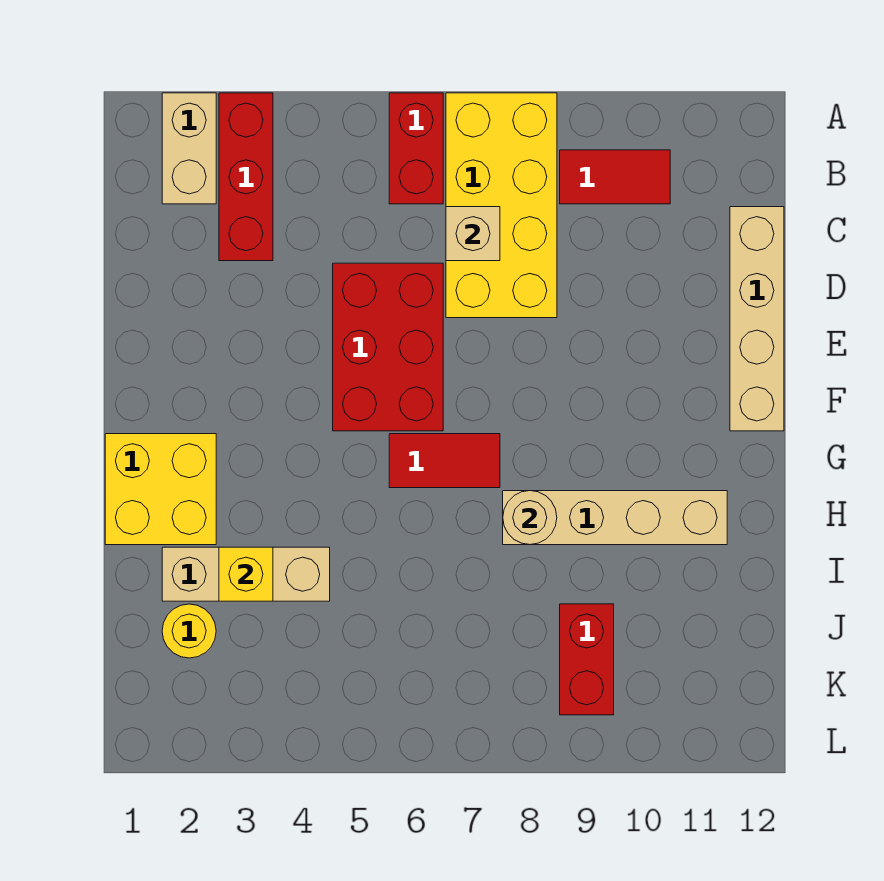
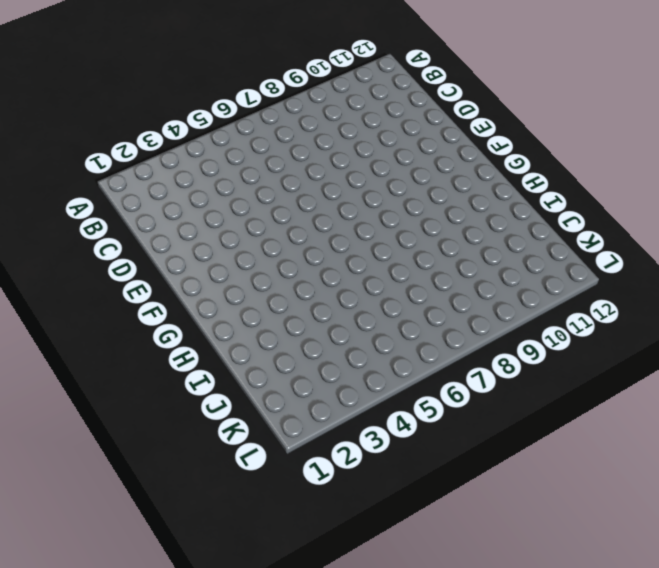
none -> tan 1x2 brick [162,93,216,204]
none -> red 1x3 brick [219,93,273,261]
none -> red 1x2 brick [389,93,443,204]

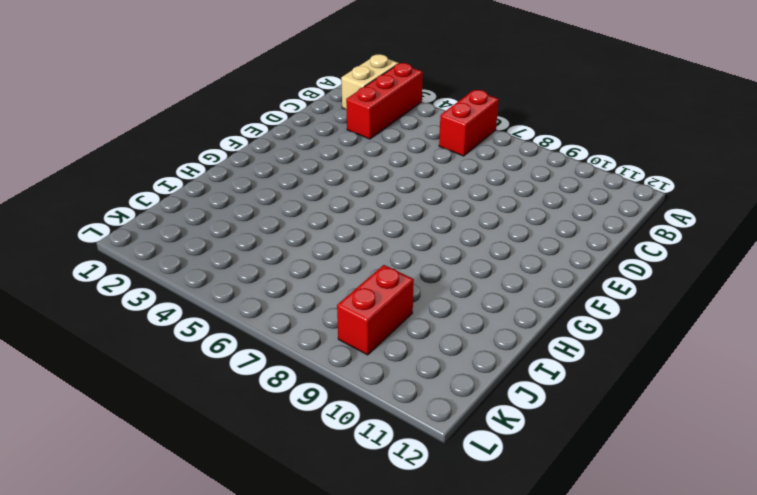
none -> yellow 2x4 brick [446,93,557,318]
none -> red 1x2 tile [560,150,670,204]
none -> tan 1x4 brick [730,207,784,431]

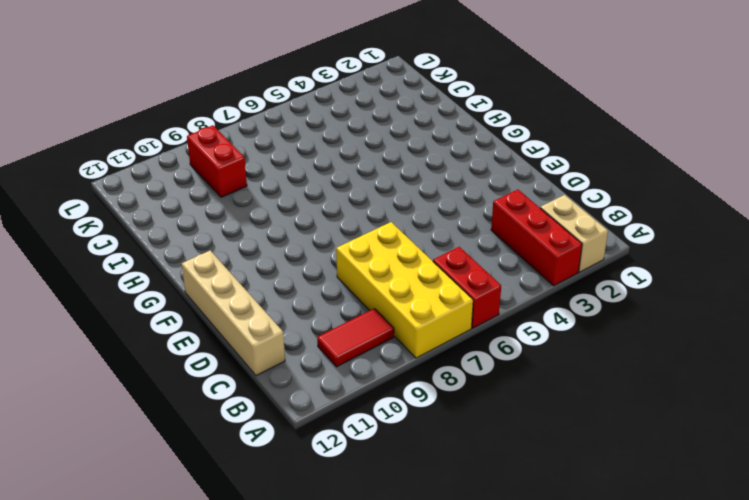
none -> red 2x3 brick [333,263,443,431]
none -> yellow 2x2 brick [105,434,216,545]
none -> red 1x2 tile [389,434,500,488]

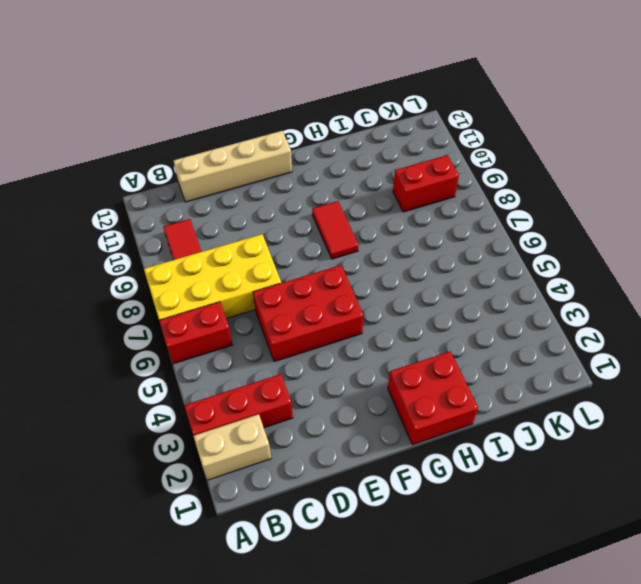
red 2x2 brick [388,351,478,445] -> yellow 2x2 brick [105,434,216,545]
red 1x2 tile [312,201,358,259] -> red 1x2 tile moved to [389,434,500,488]
none -> tan 1x4 brick [503,491,727,545]
none -> tan 1x3 brick [162,547,330,601]
none -> yellow 1x1 round brick [162,604,216,658]

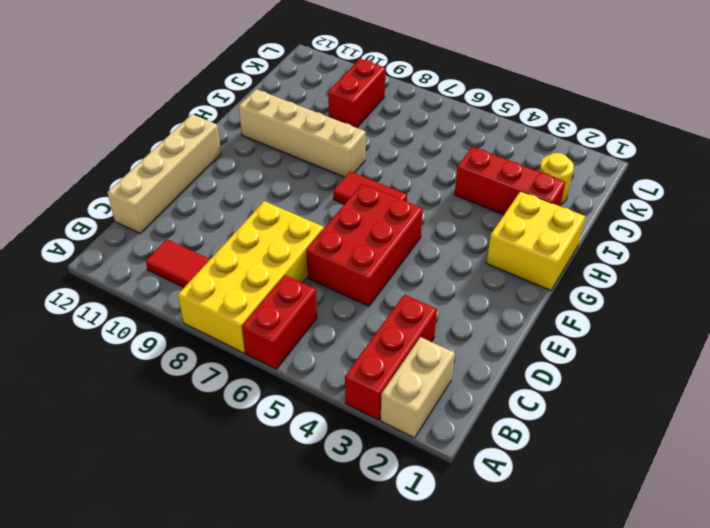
red 1x3 brick [455,147,565,215] -> tan 1x3 brick [162,547,330,601]
none -> tan 1x1 brick [446,207,500,261]
none -> tan 1x1 round brick [503,491,557,545]
none -> yellow 1x1 brick [219,547,273,601]

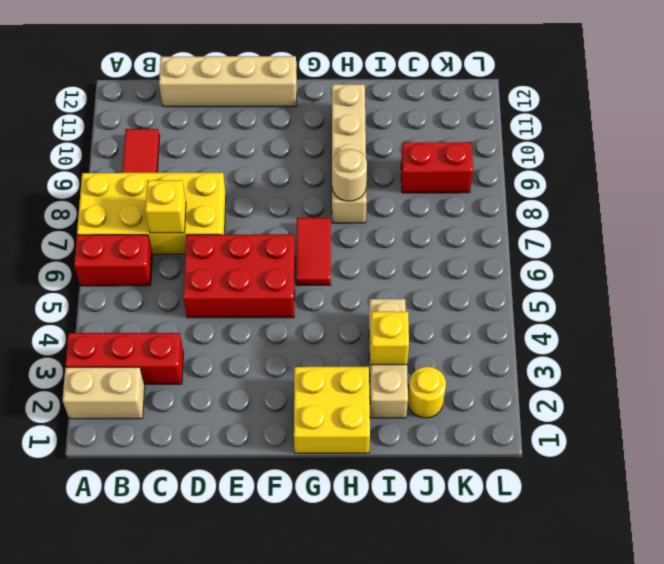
yellow 1x1 brick [145,180,186,233] -> tan 1x1 brick [446,207,500,261]

